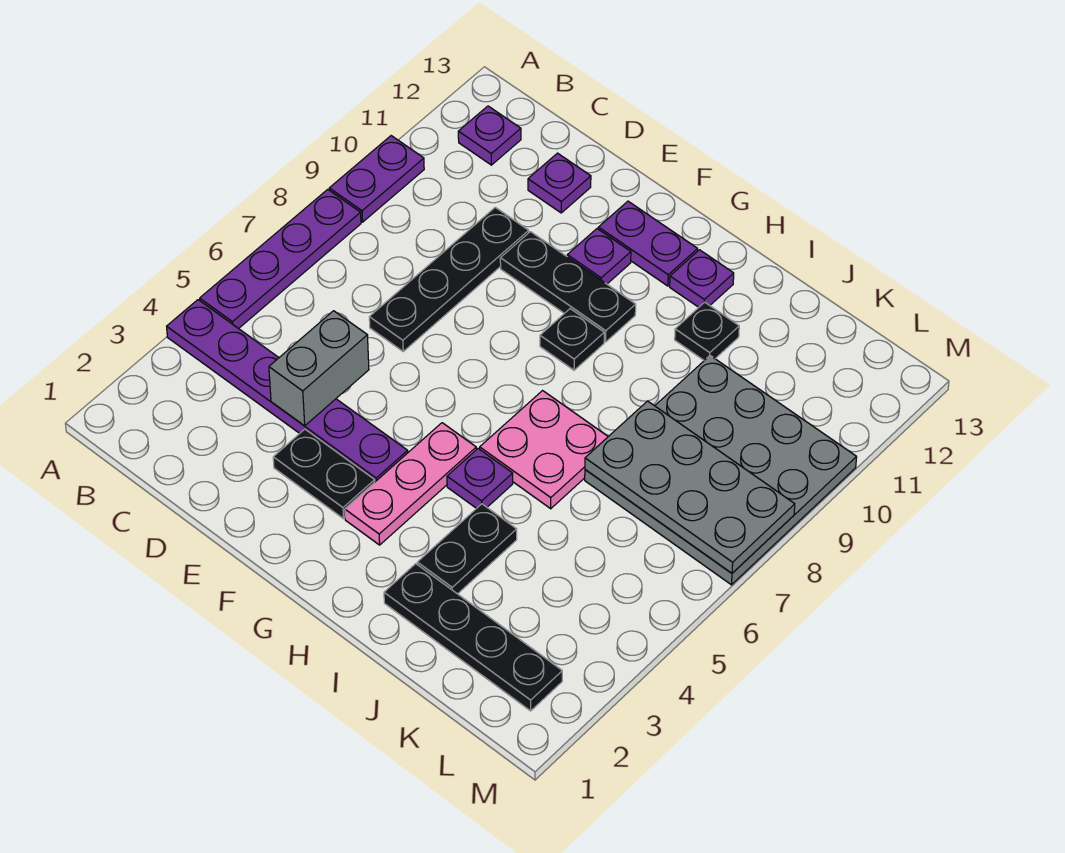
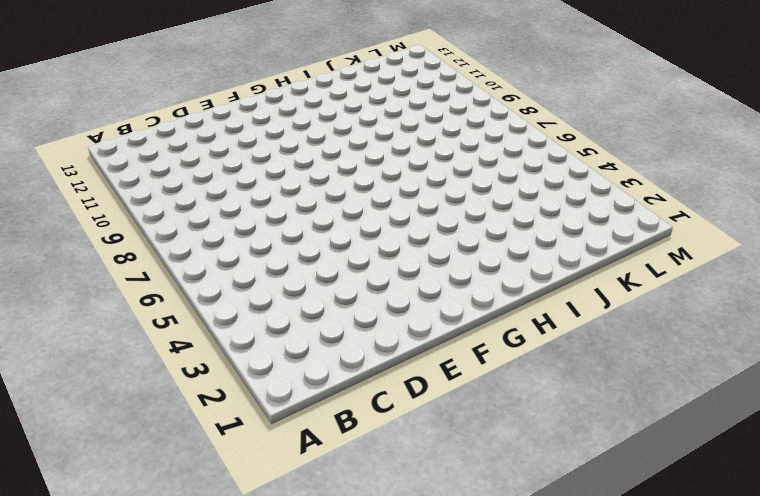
none -> purple 1x6 plate [167,300,408,482]
none -> purple 1x4 plate [200,189,361,329]
none -> purple 1x2 plate [329,136,424,222]

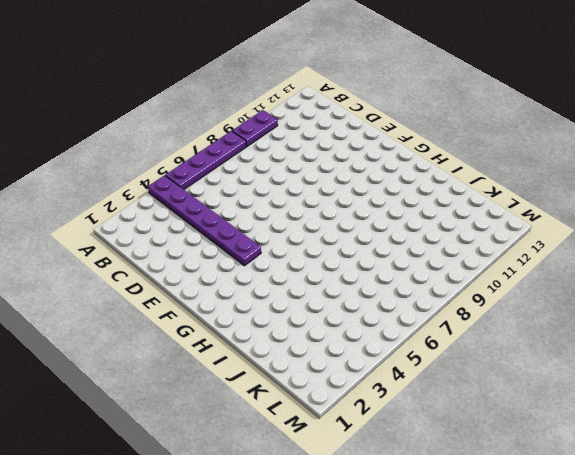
none -> purple 1x1 plate [458,106,521,165]
none -> black 1x4 plate [369,207,529,351]
none -> purple 1x1 plate [528,153,591,213]

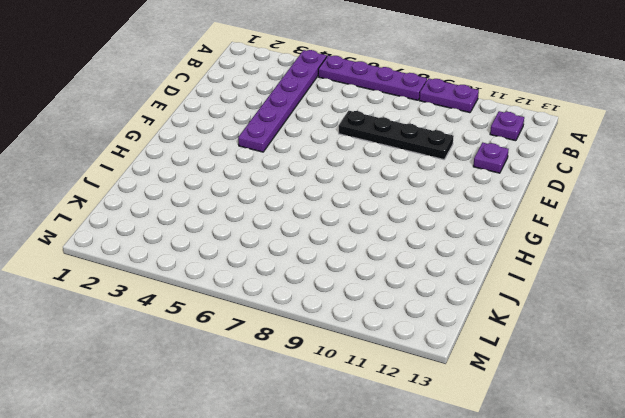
none -> black 1x2 plate [273,429,375,519]
none -> black 1x3 plate [500,232,636,342]
none -> purple 1x1 plate [567,229,631,284]

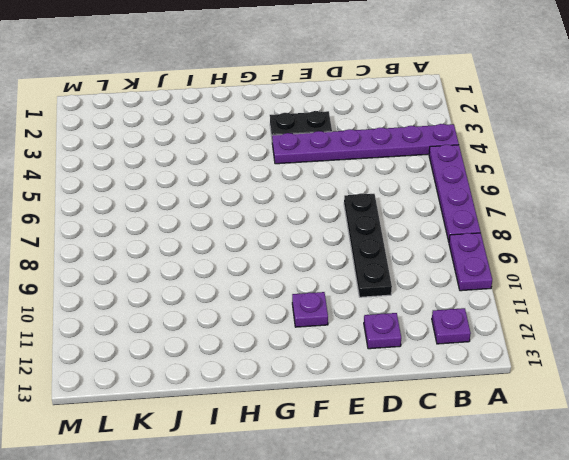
none -> black 1x3 plate [500,232,636,342]
none -> purple 1x2 plate [598,201,698,286]
none -> pink 1x3 plate [345,423,476,545]

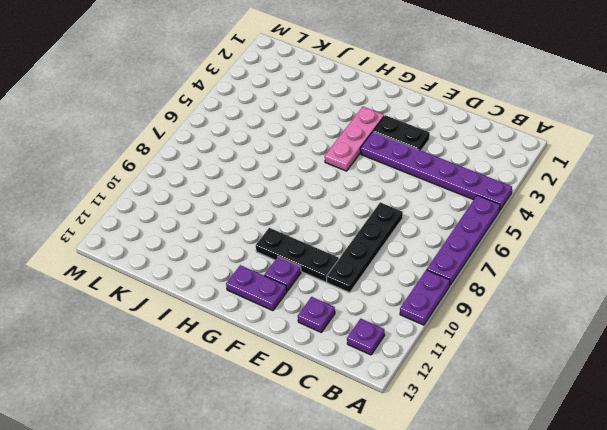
none -> black 1x1 plate [540,309,604,370]
none -> purple 1x1 plate [447,449,513,508]
none -> pink 2x2 plate [480,391,608,509]

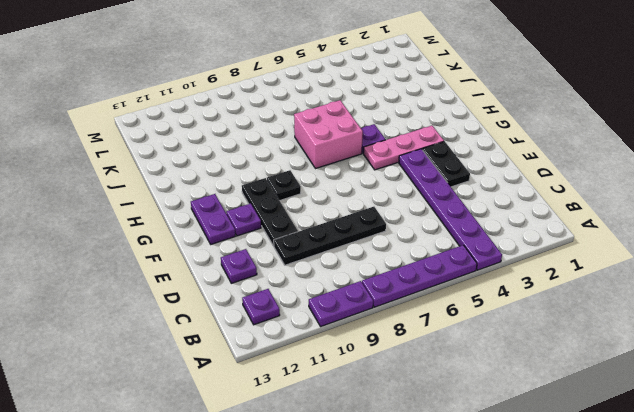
pink 2x2 brick [294,100,363,169] -> pink 2x2 plate [480,391,608,509]
none -> purple 1x1 plate [670,250,734,307]
none -> black 1x4 plate [384,564,562,711]
none -> black 1x2 plate [417,504,517,594]

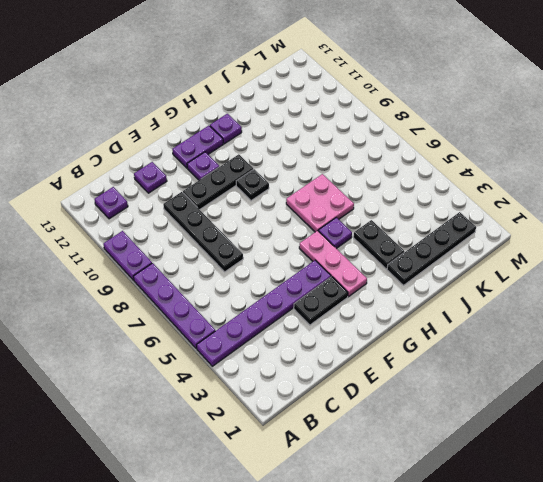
none -> black 1x1 plate [675,302,739,360]
none -> grey 4x4 plate [585,356,857,585]
none -> grey 1x2 brick [269,311,369,426]

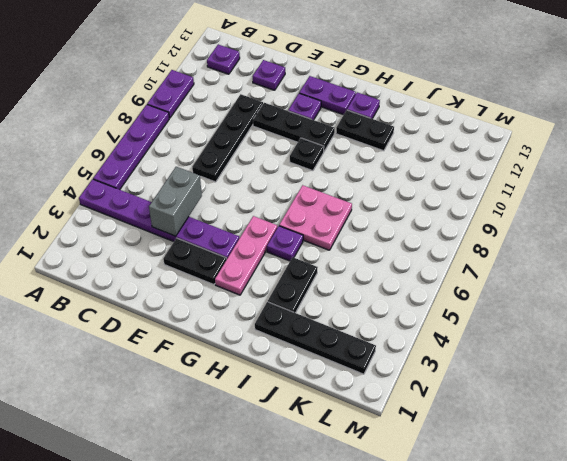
black 1x2 plate [336,110,394,151] -> black 1x1 plate [675,302,739,360]
none -> grey 4x4 plate [585,356,857,585]
none -> grey 2x4 plate [585,401,795,573]

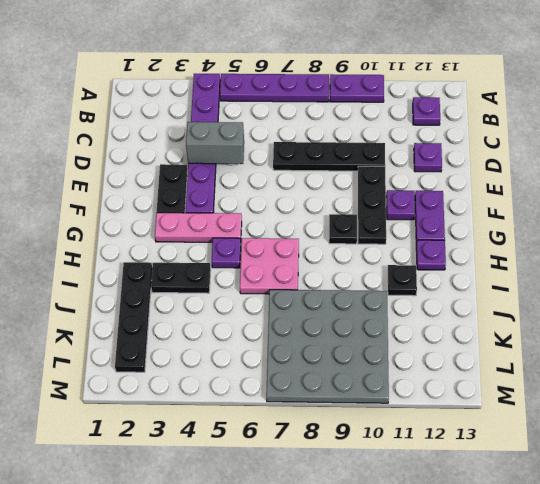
none -> grey 2x4 plate [585,401,795,573]

